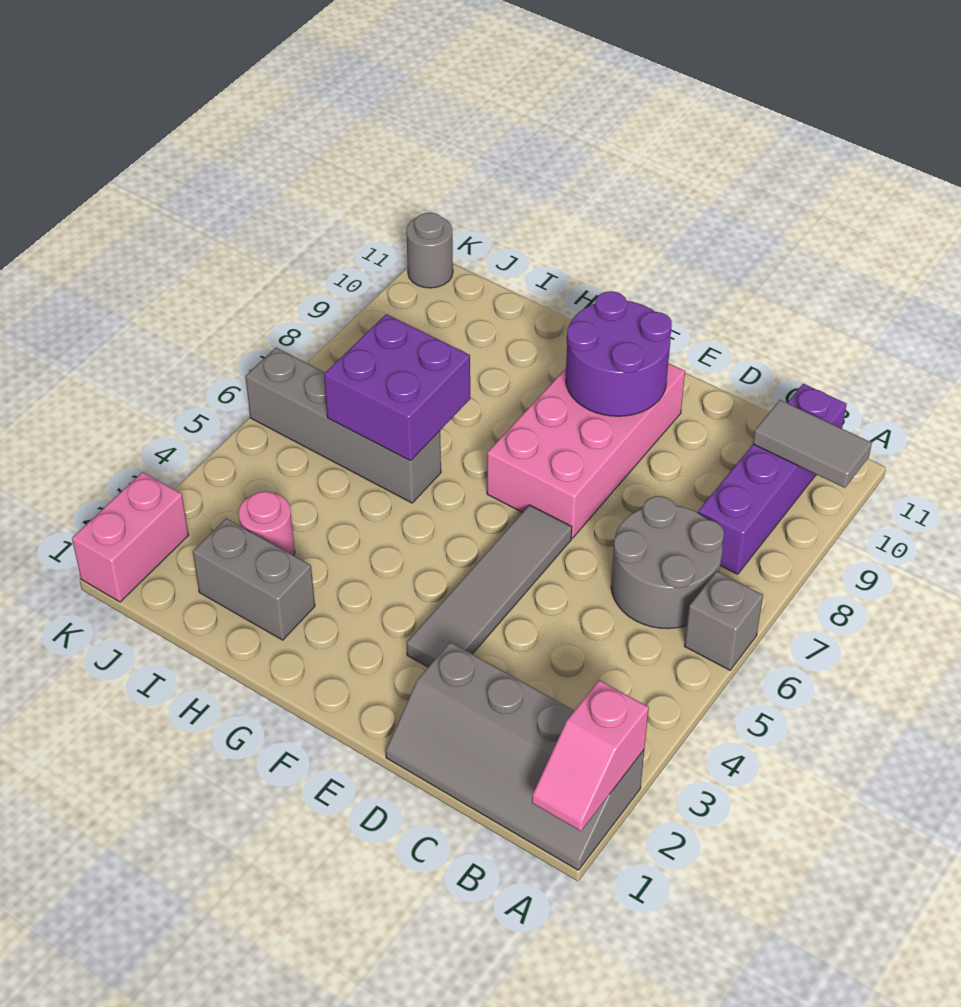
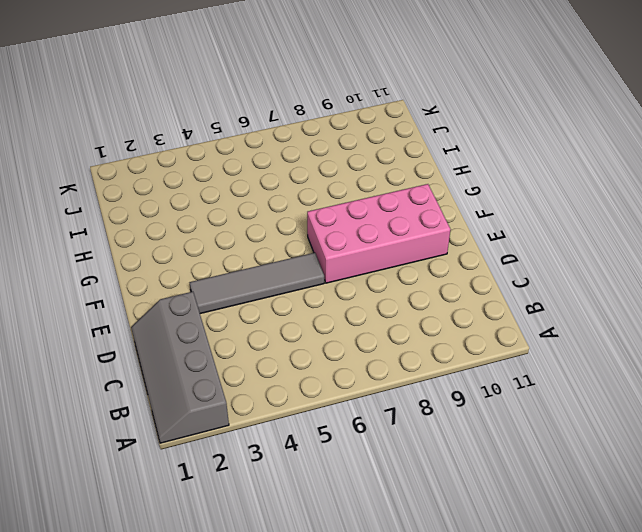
none -> grey 1x1 brick [685,571,763,670]
none -> grey 2x2 round brick [611,496,724,629]
none -> purple 1x4 brick [698,384,847,574]

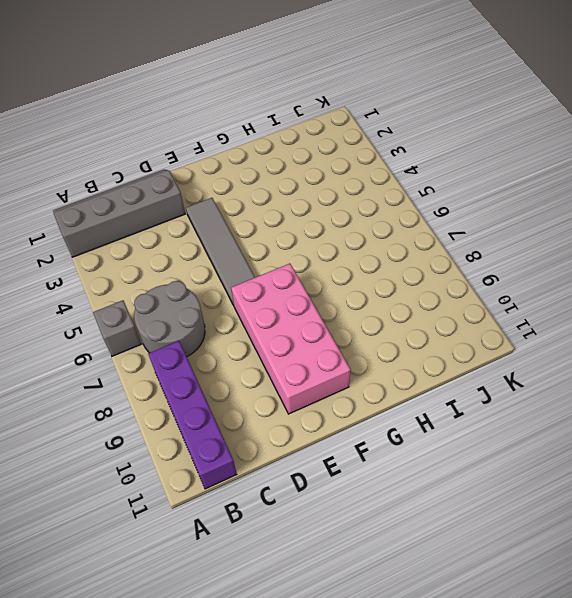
none -> grey 1x2 brick [193,518,315,640]
none -> grey 1x4 brick [245,348,441,503]
none -> pink 1x1 round brick [238,492,295,555]

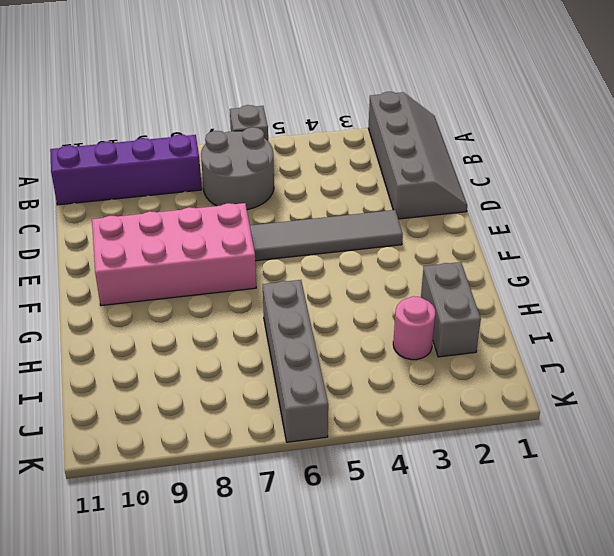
none -> pink 1x2 brick [72,472,189,602]
none -> grey 1x1 round brick [406,213,453,288]
none -> pink 1x2 slope [532,680,649,831]

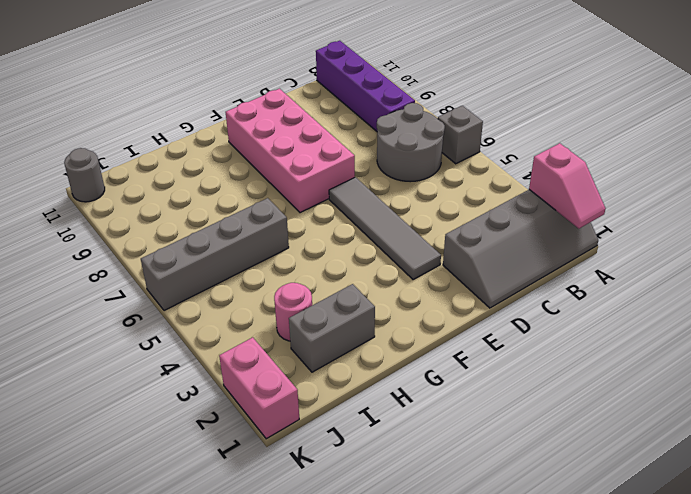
none -> grey 1x2 tile [753,400,872,488]
none -> purple 2x2 round brick [566,291,672,416]
none -> purple 2x2 brick [324,314,470,461]

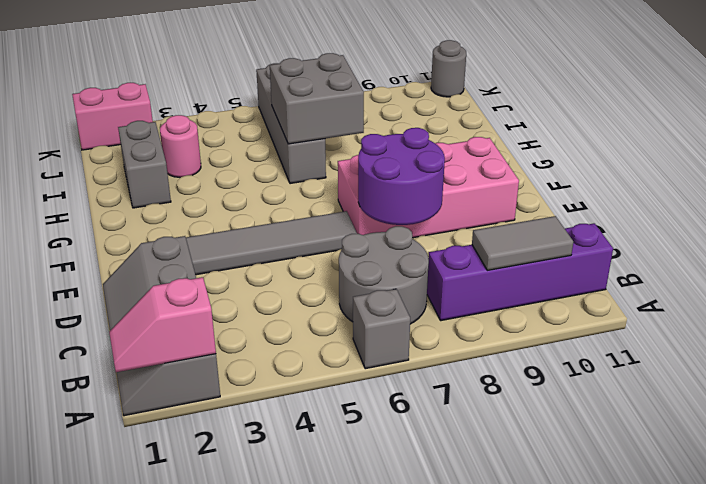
grey 1x2 tile [472,216,573,270] -> grey 1x2 tile turned to [753,400,872,488]
purple 2x2 round brick [358,128,445,225] -> purple 2x2 round brick moved to [566,291,672,416]
grey 2x2 brick [270,53,364,144] -> purple 2x2 brick [324,314,470,461]

